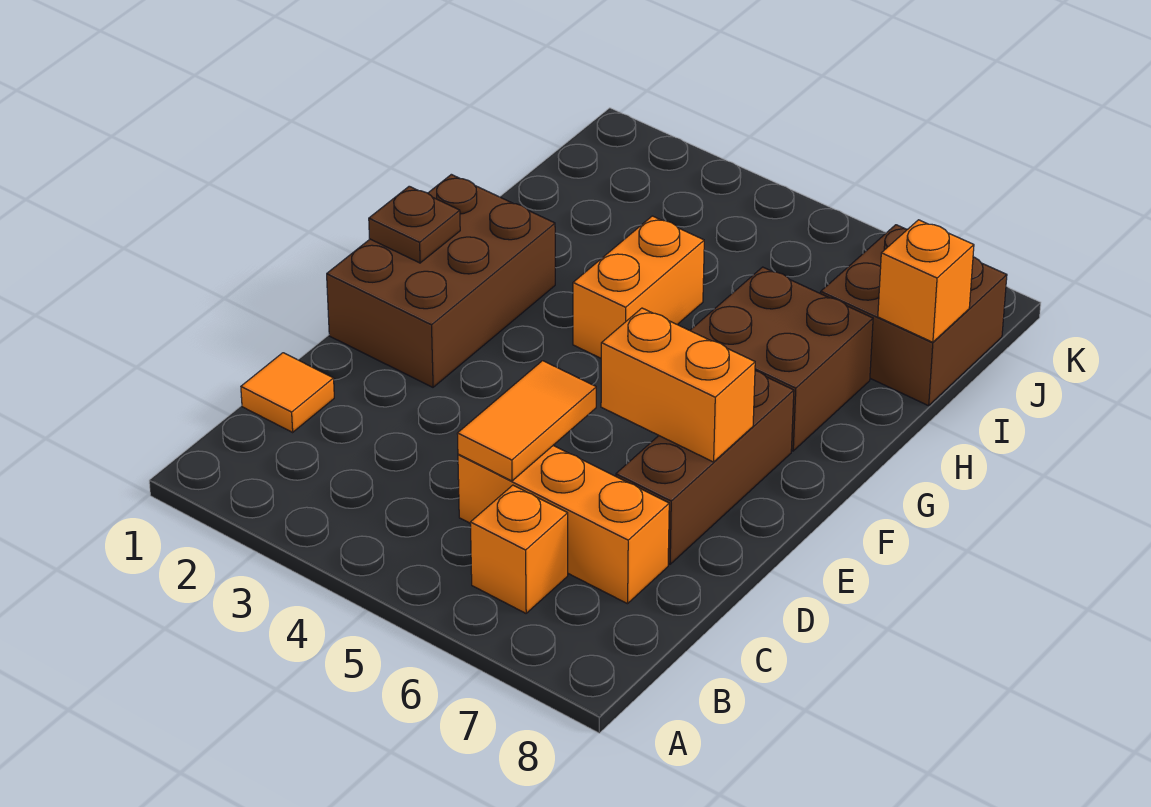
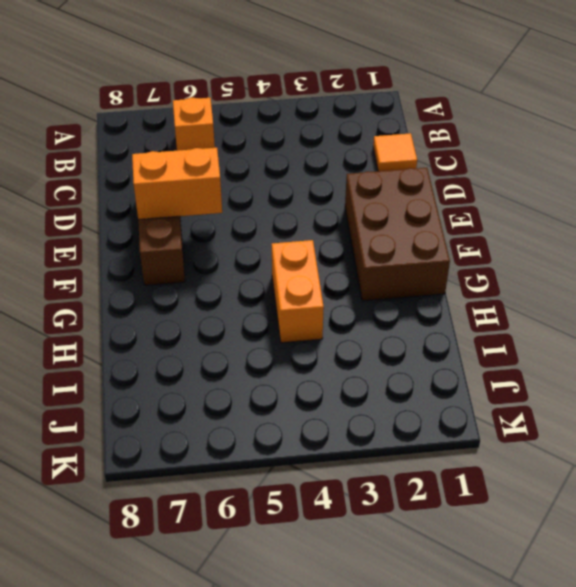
none -> orange 1x3 brick [458,446,669,604]
none -> brown 2x2 brick [690,267,873,451]
none -> brown 2x2 brick [821,225,1007,406]

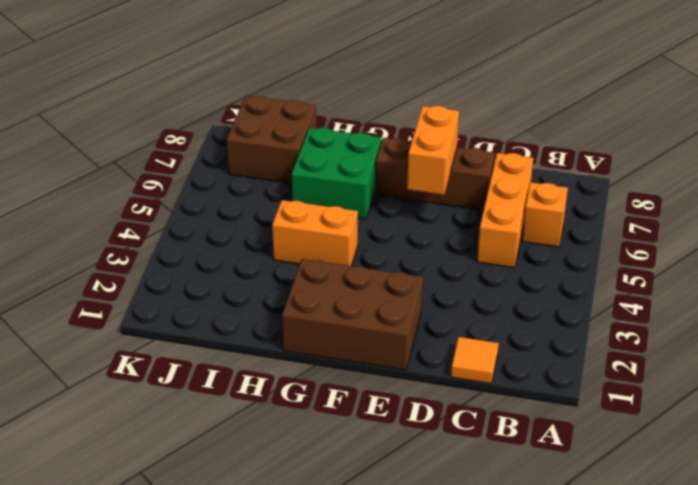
green 2x2 brick [292,128,382,219] -> brown 2x2 brick [690,267,873,451]
none -> orange 1x2 tile [457,361,596,481]
none -> brown 1x1 plate [369,186,460,263]
none -> orange 1x1 brick [878,220,974,342]

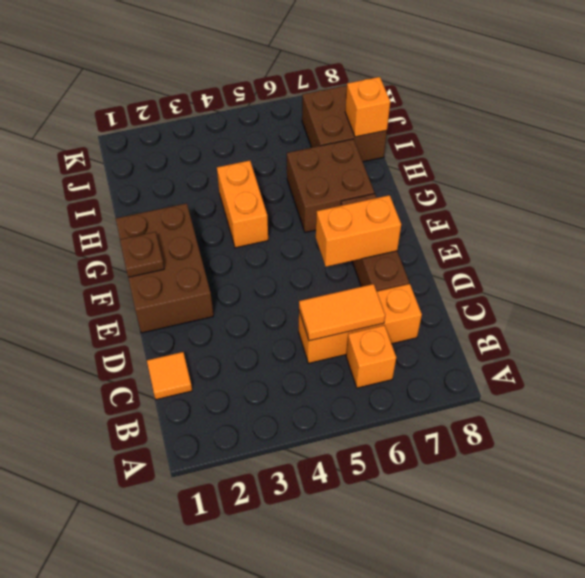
orange 1x2 tile [299,284,385,341] -> orange 1x2 tile turned to [457,361,596,481]

